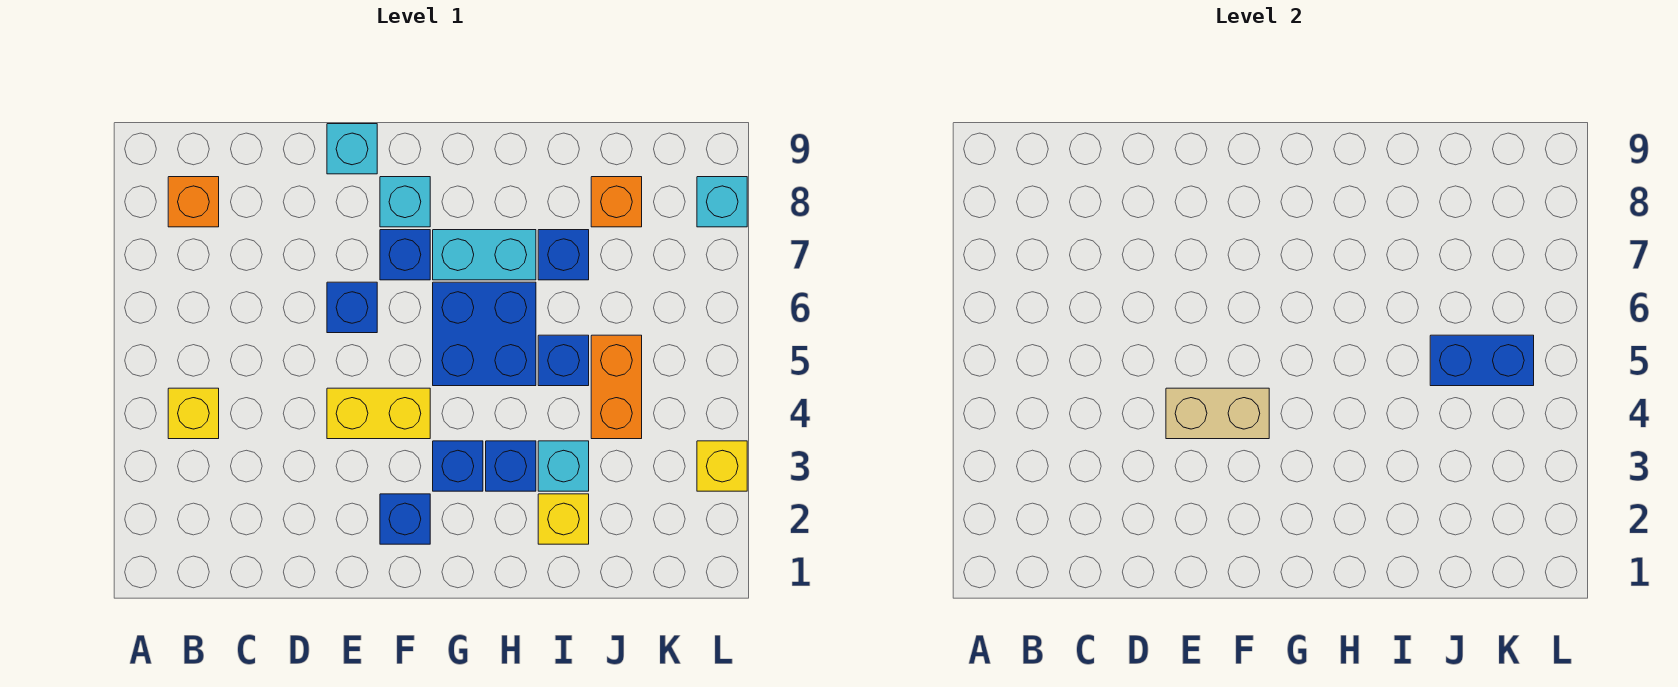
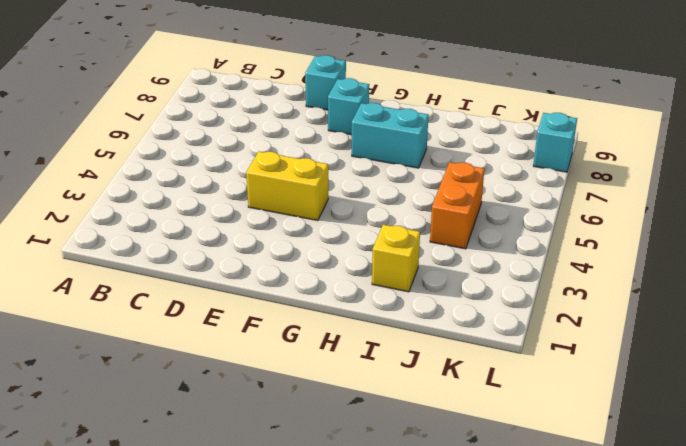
none -> yellow 1x1 brick [168,388,219,439]
none -> orange 1x1 brick [168,177,219,227]
none -> blue 1x1 brick [327,282,377,333]

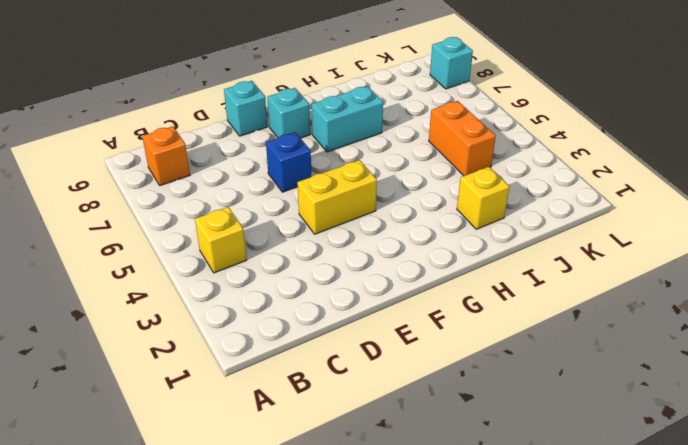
none -> blue 1x1 brick [380,494,430,544]
none -> blue 1x1 brick [380,230,430,280]
none -> blue 1x1 brick [433,441,483,491]

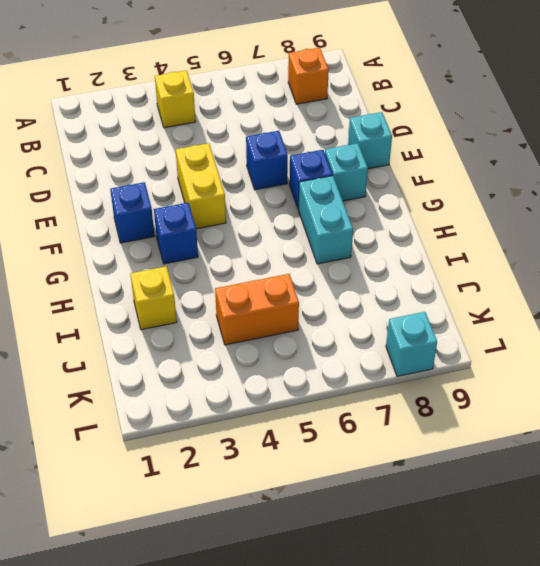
none -> blue 2x2 brick [433,282,536,386]
none -> blue 1x1 brick [486,441,536,491]
none -> cyan 1x1 brick [538,441,589,491]

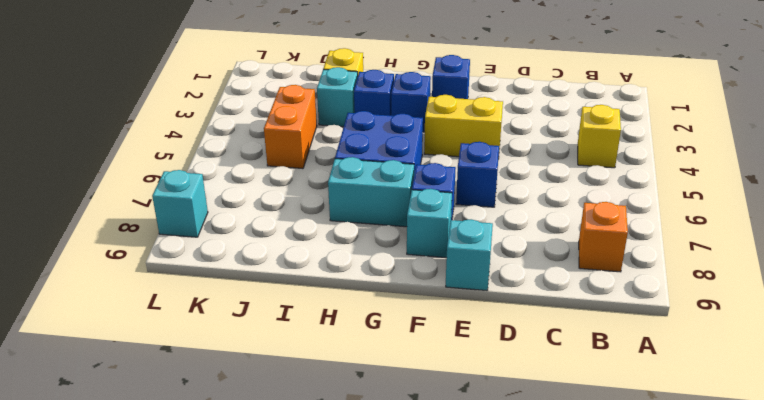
none -> blue 1x1 brick [538,335,589,386]
none -> blue 1x1 brick [538,230,589,280]
none -> orange 1x1 brick [591,177,642,227]

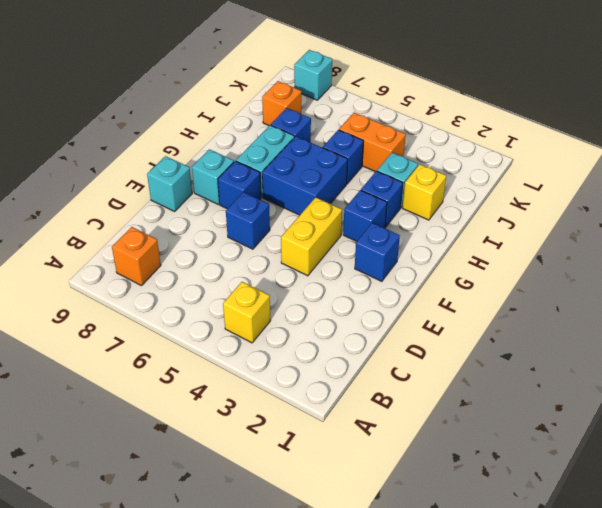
none -> yellow 1x1 brick [697,441,747,491]
none -> tan 1x2 brick [1166,388,1269,439]
none -> blue 1x2 brick [1430,335,1534,386]

